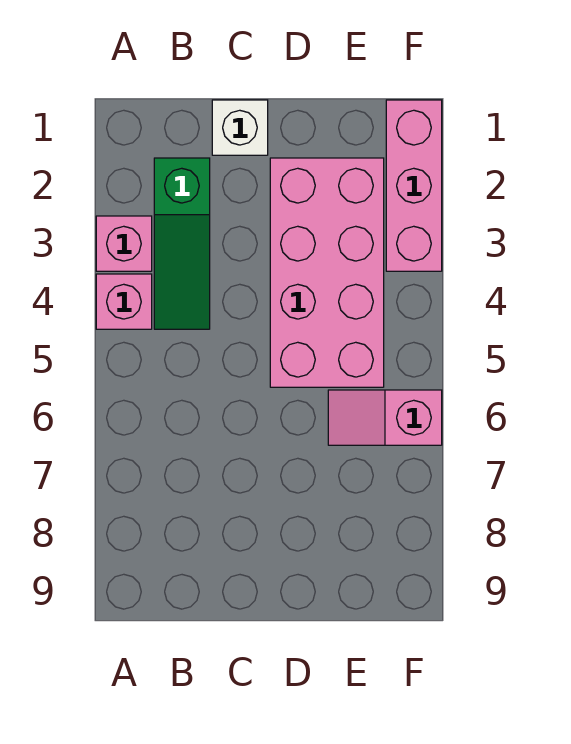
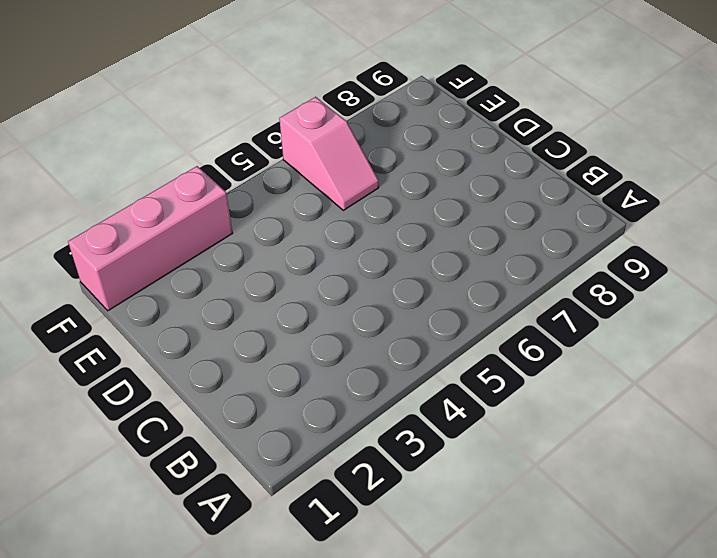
none -> pink 1x1 brick [96,216,152,271]
none -> pink 1x1 brick [96,274,152,329]

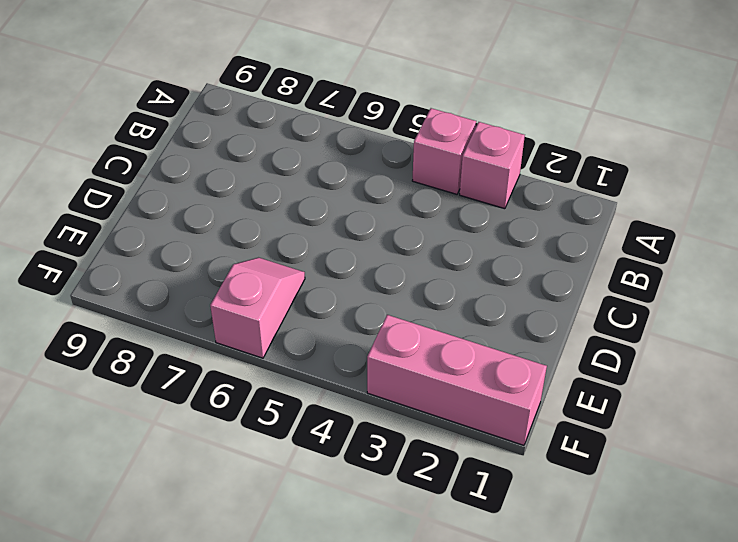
none -> green 1x3 slope [154,158,210,329]
none -> white 1x1 brick [212,100,268,155]

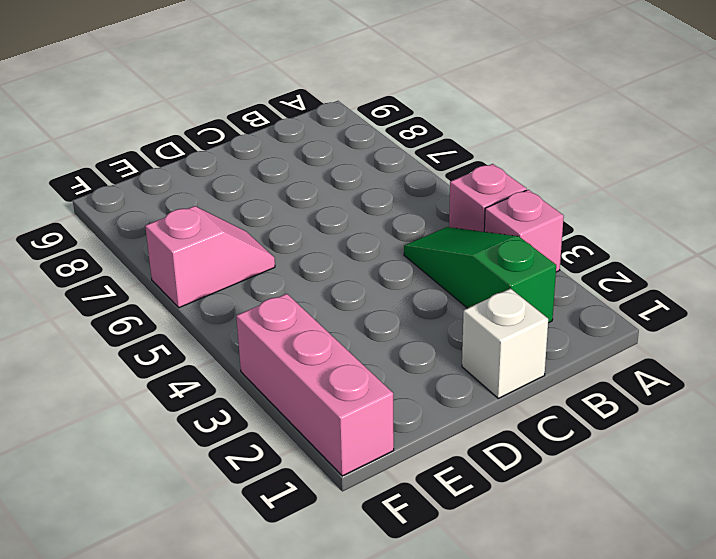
none -> pink 2x4 brick [270,158,384,387]

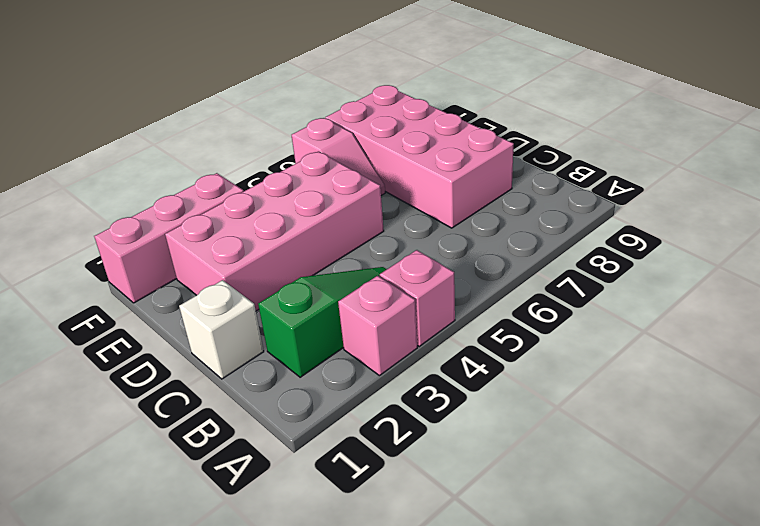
pink 2x4 brick [325,85,514,228] -> none

